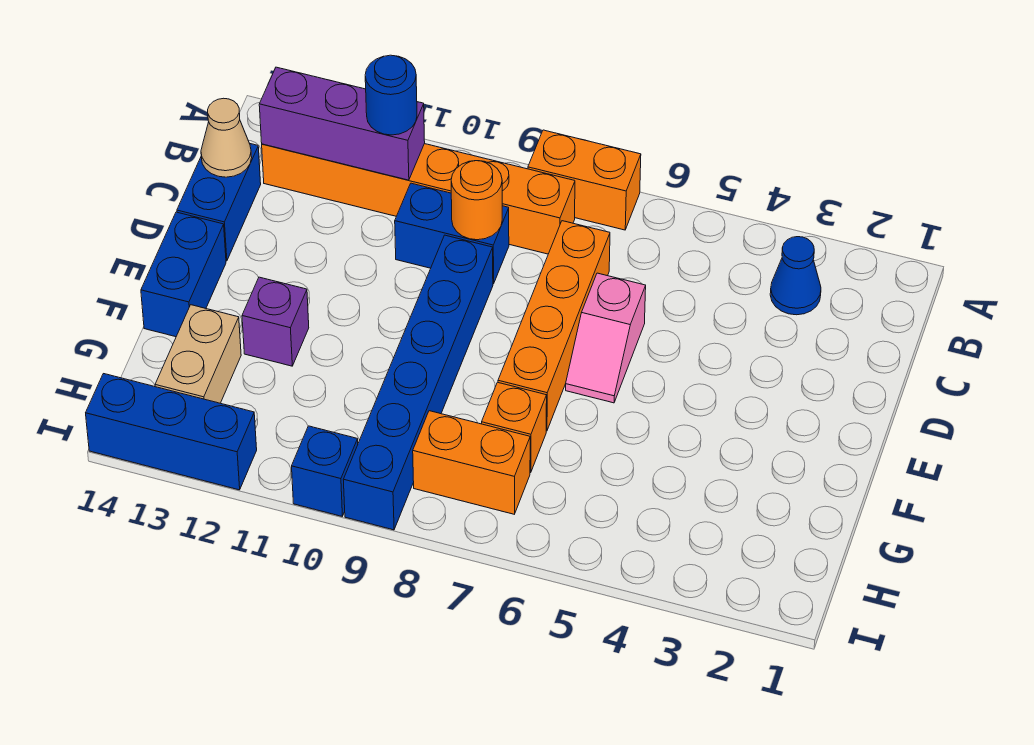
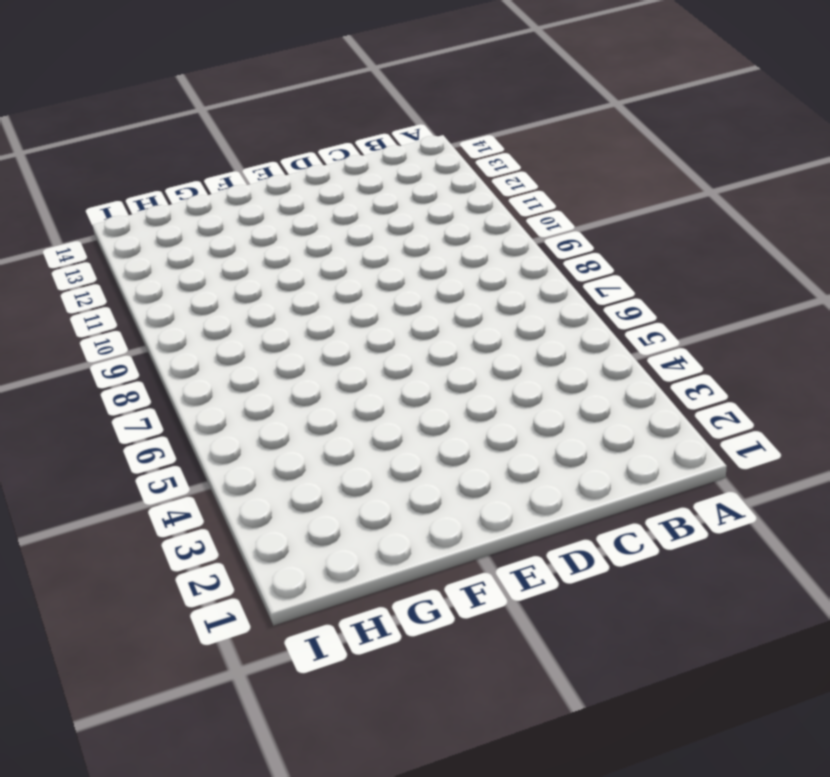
none -> orange 1x2 brick [528,130,641,230]
none -> blue 1x1 cone [770,237,821,315]
none -> orange 1x6 brick [262,144,575,254]

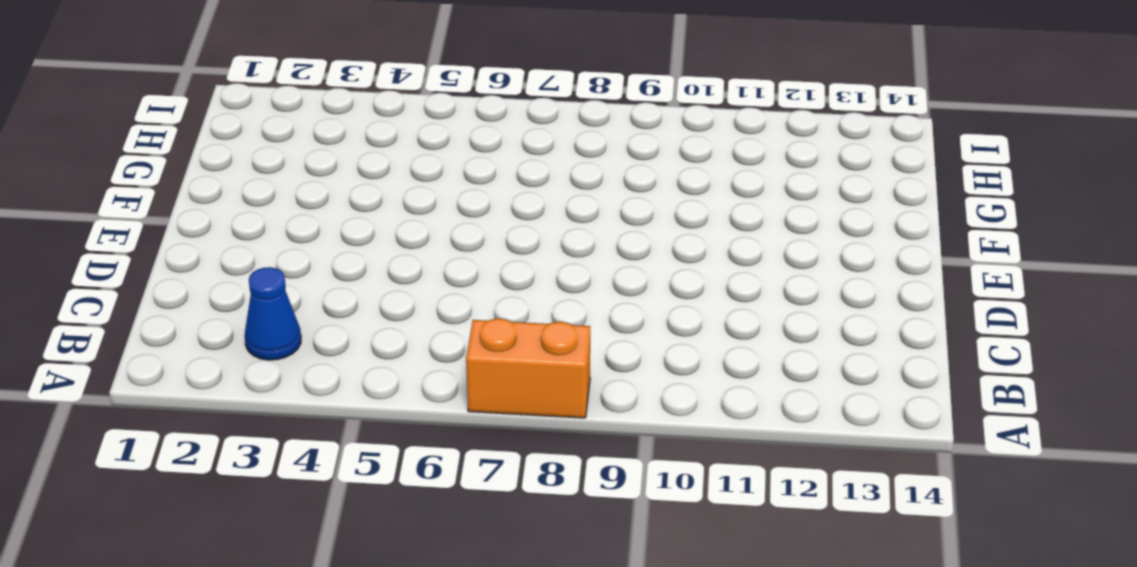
none -> orange 1x6 brick [262,144,575,254]
none -> orange 1x4 brick [498,221,610,431]
none -> blue 1x2 brick [395,183,509,284]

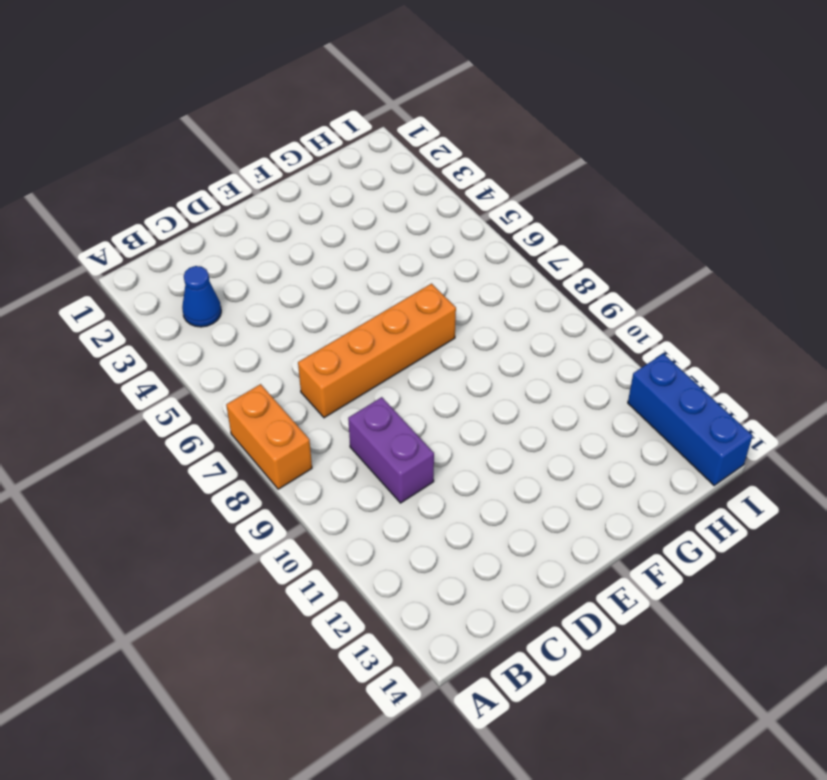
purple 1x2 brick [348,397,434,503] -> blue 1x2 brick [395,183,509,284]
none -> orange 1x6 brick [262,144,575,254]
none -> blue 1x2 brick [177,144,261,261]
none -> pink 1x2 slope [566,273,646,403]

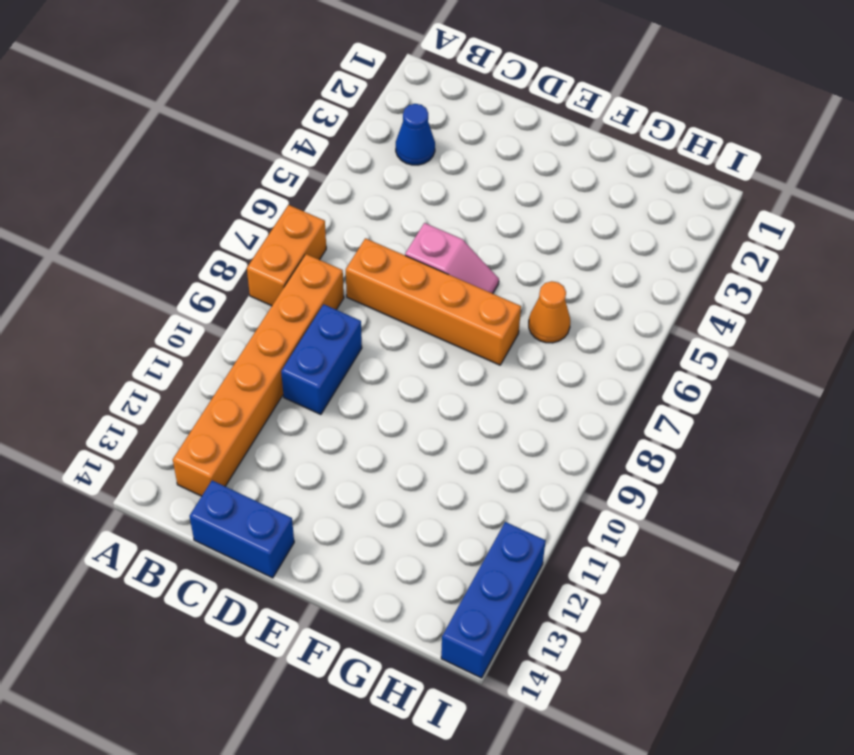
orange 1x1 cone [529,281,570,343] -> none
none -> blue 1x6 brick [343,235,493,530]
none -> blue 1x2 brick [141,212,226,337]
none -> purple 1x1 brick [242,277,309,366]

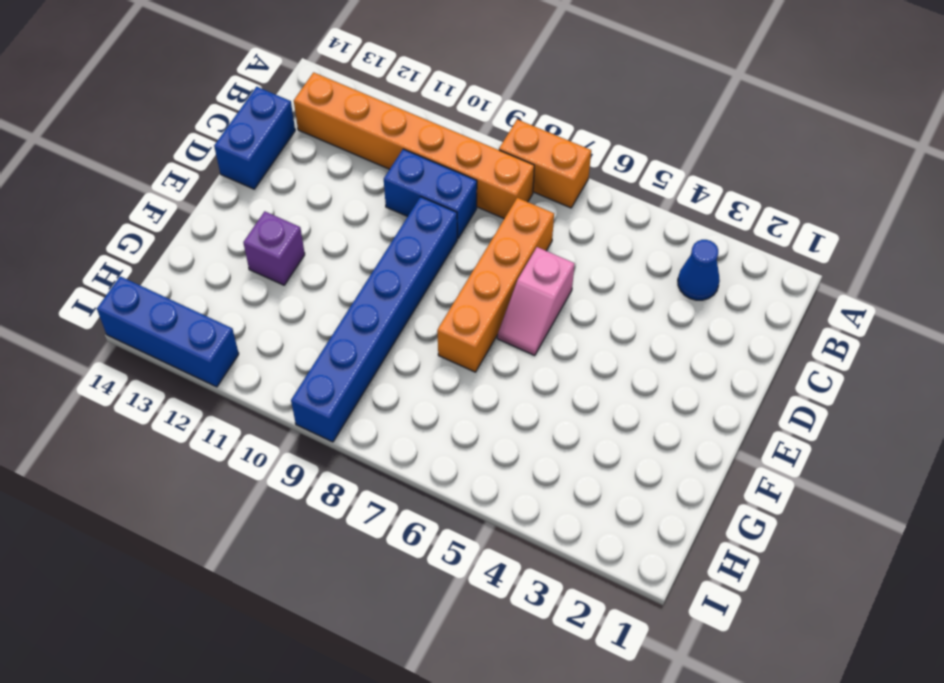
none -> blue 1x2 brick [141,212,226,337]
none -> orange 1x1 brick [482,382,547,473]
none -> tan 1x2 brick [155,305,241,403]

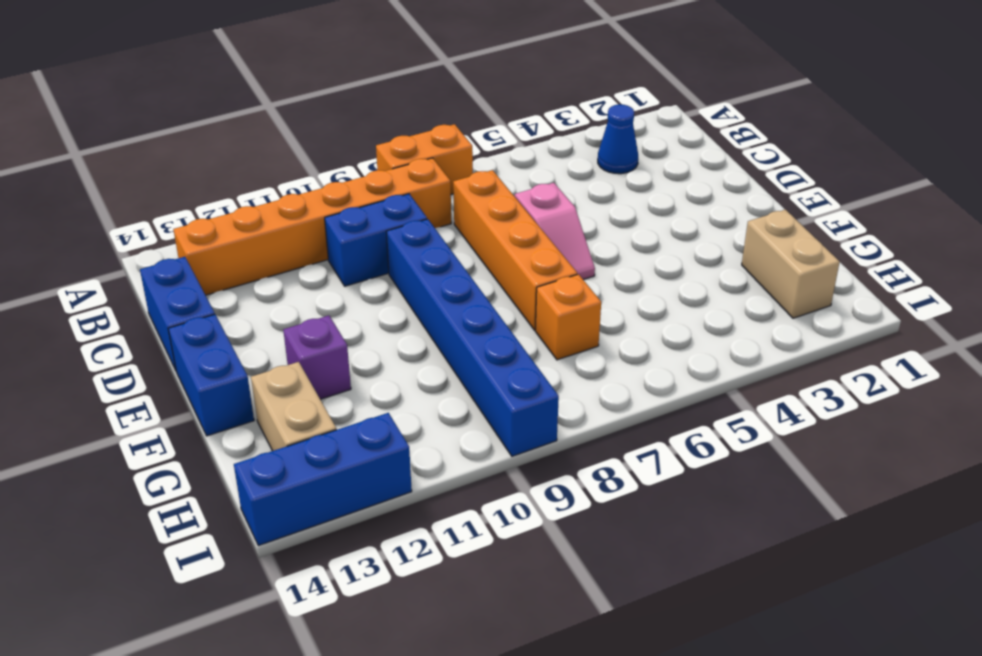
tan 1x2 brick [742,210,840,318] -> none
none -> orange 1x2 brick [413,411,530,514]
none -> blue 1x1 brick [292,426,358,516]
none -> purple 1x3 brick [259,67,425,180]

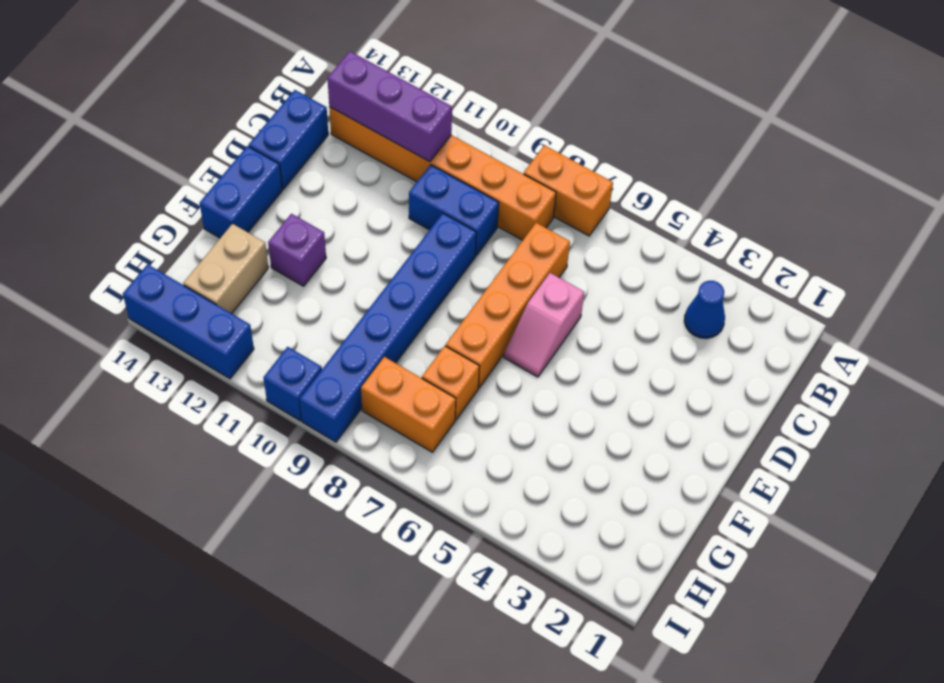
none -> orange 1x1 round brick [451,161,502,240]
none -> tan 1x1 cone [201,98,252,177]
none -> blue 1x1 round brick [365,55,417,135]

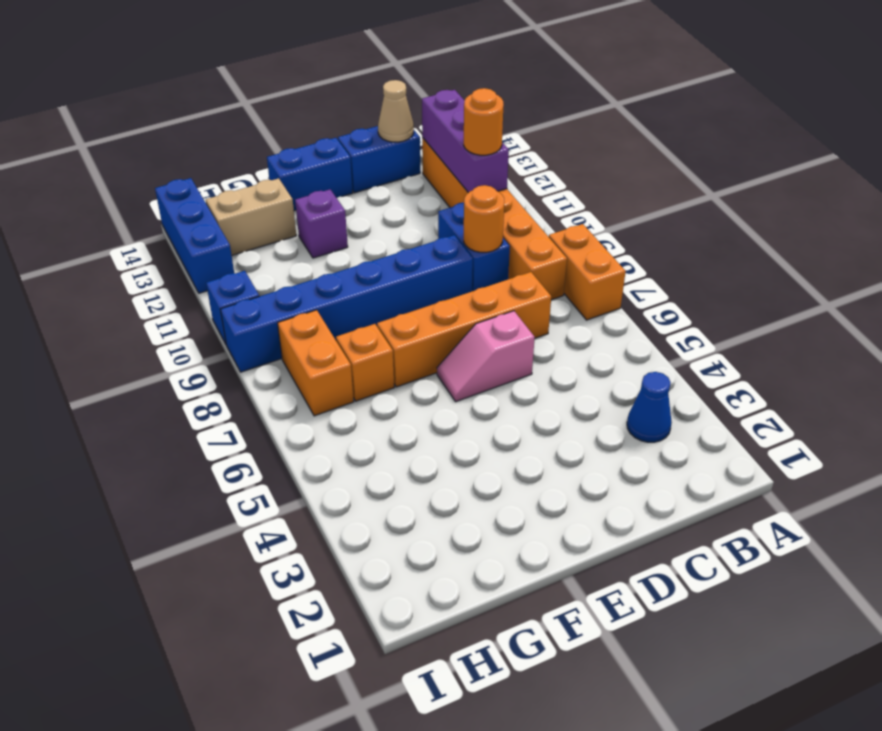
orange 1x1 round brick [464,88,504,155] -> blue 1x1 round brick [365,55,417,135]

